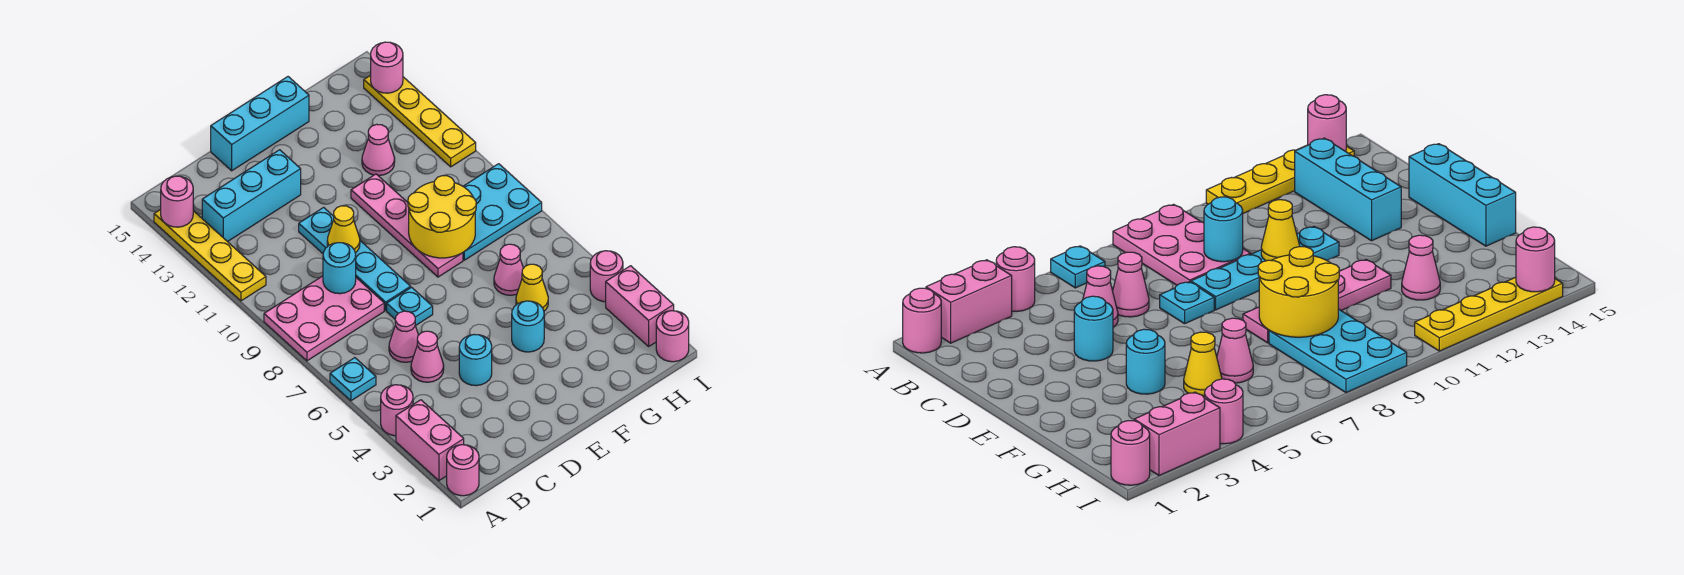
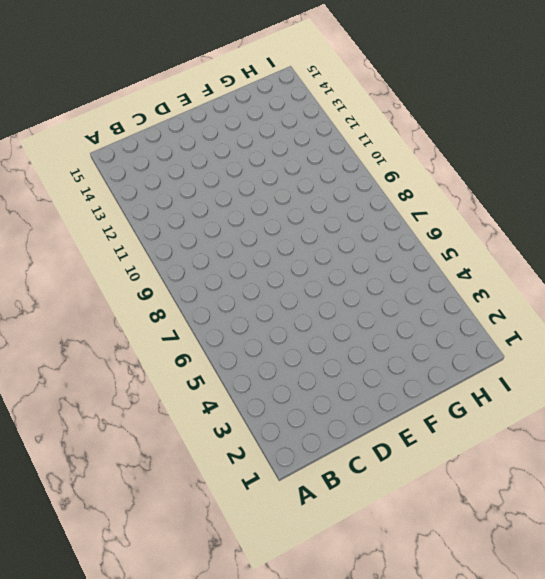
none -> pink 1x1 round brick [447,445,479,496]
none -> pink 1x2 brick [396,400,464,481]
none -> pink 1x1 round brick [381,385,413,436]

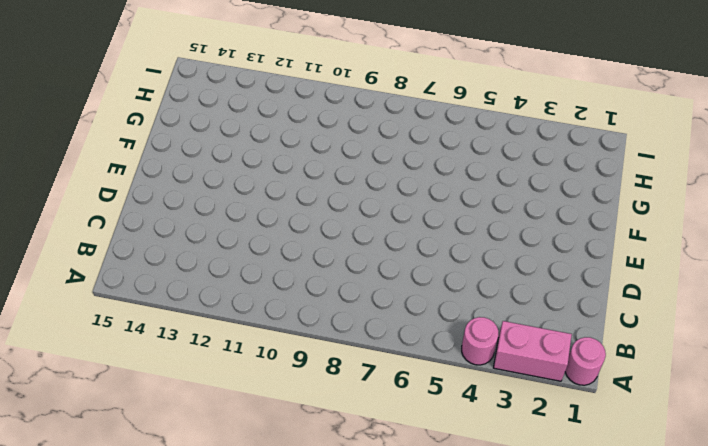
none -> cyan 1x1 plate [330,358,376,401]
none -> pink 2x3 plate [264,276,384,361]
none -> yellow 1x4 plate [154,210,266,301]

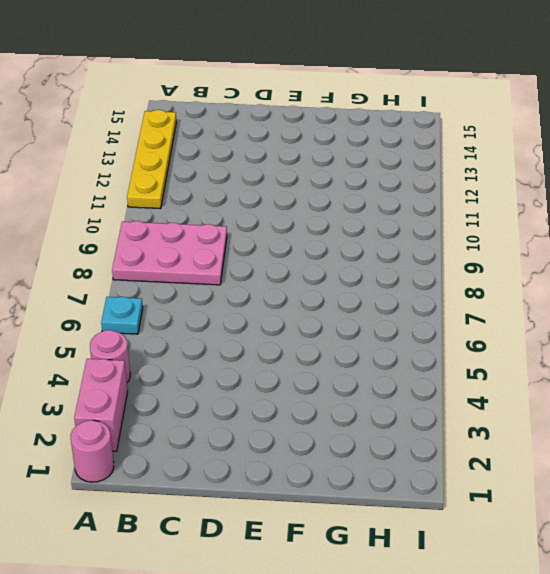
none -> cyan 1x3 brick [202,150,301,242]
none -> pink 1x1 cone [411,331,444,382]
none -> pink 1x1 cone [389,311,418,362]

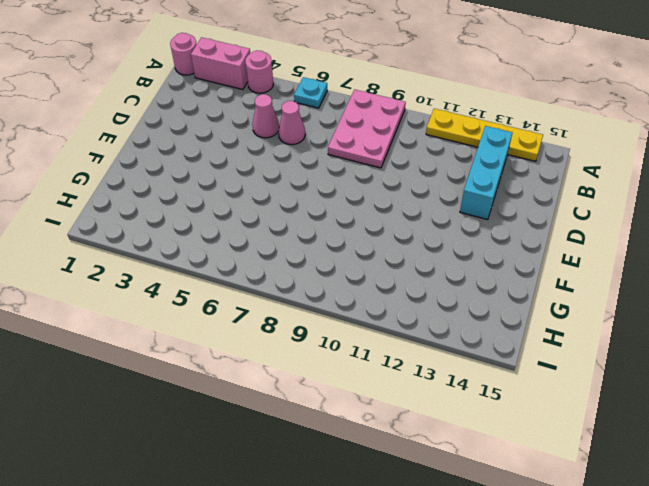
none -> cyan 1x1 round brick [459,335,492,386]
none -> cyan 1x1 plate [387,287,433,325]
none -> cyan 1x4 plate [299,207,411,310]

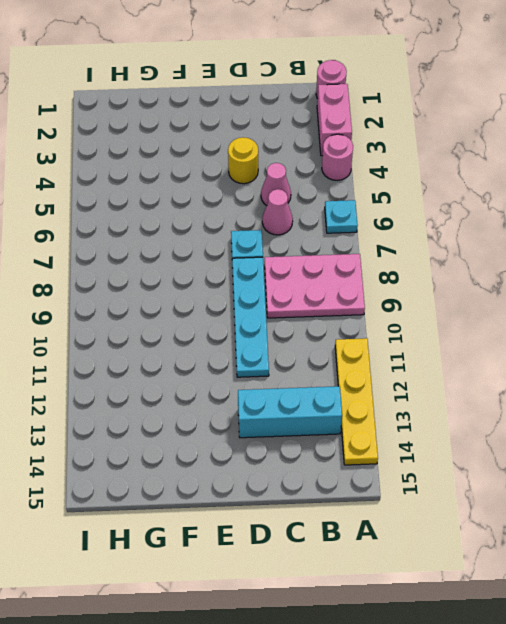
yellow 1x1 round brick [228,137,258,184] -> cyan 1x1 round brick [459,335,492,386]
none -> cyan 1x3 brick [211,77,309,171]
none -> cyan 1x1 round brick [512,301,544,352]
none -> pink 1x4 plate [351,174,463,277]

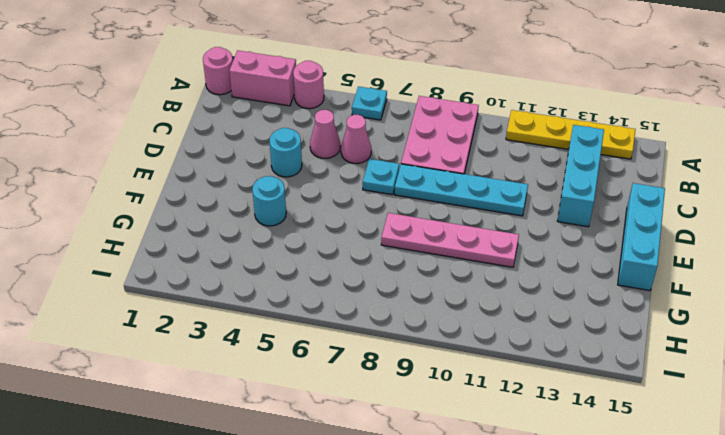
none -> yellow 1x1 cone [516,264,548,311]
none -> pink 1x1 cone [494,244,523,295]
none -> cyan 2x3 plate [463,164,542,260]

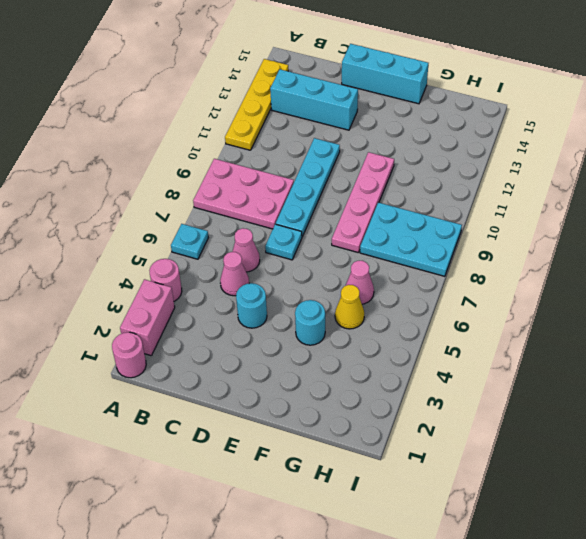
none -> pink 1x1 cone [362,124,395,176]
none -> pink 1x1 round brick [656,311,689,362]
none -> pink 1x2 brick [606,266,674,346]

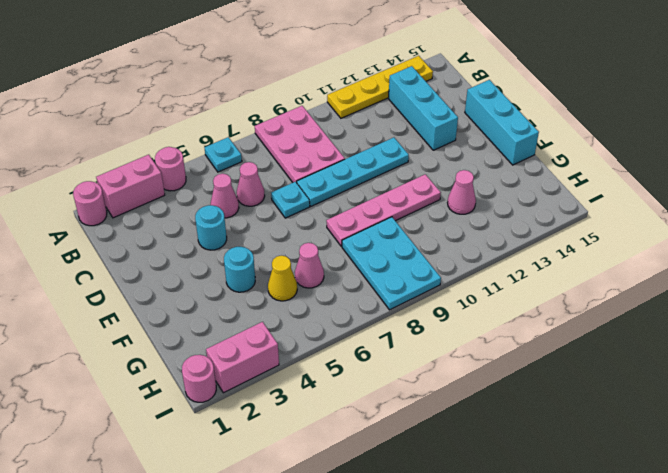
none -> pink 1x1 round brick [590,251,623,302]
none -> yellow 1x4 plate [364,75,476,167]
none -> pink 1x1 round brick [161,176,193,227]

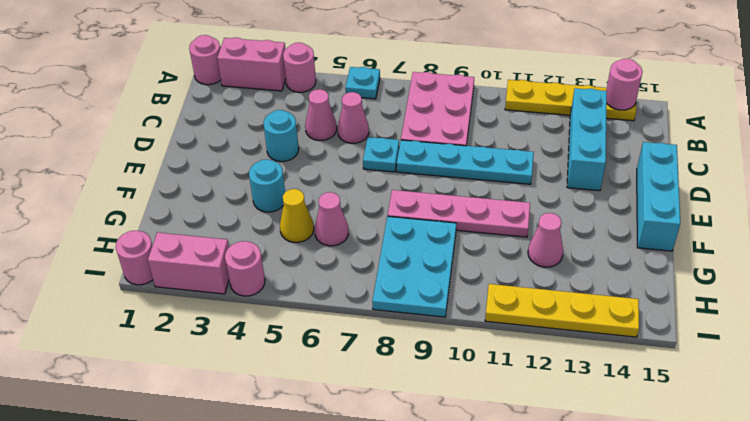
none -> cyan 1x1 round brick [323,243,356,294]
none -> yellow 1x1 cone [327,206,360,253]
none -> yellow 2x2 round brick [408,176,476,258]

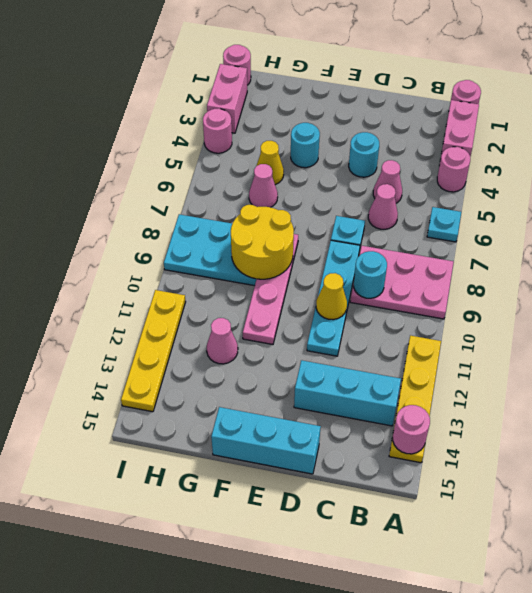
none -> pink 1x1 round brick [371,42,403,93]

